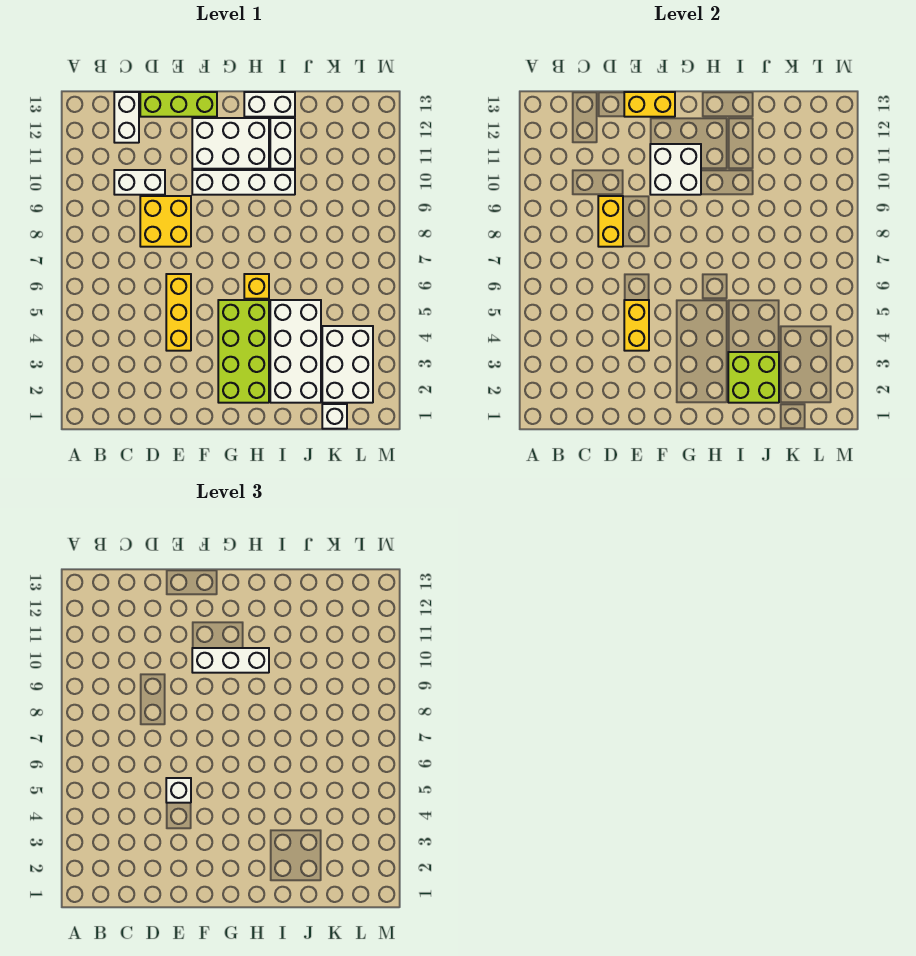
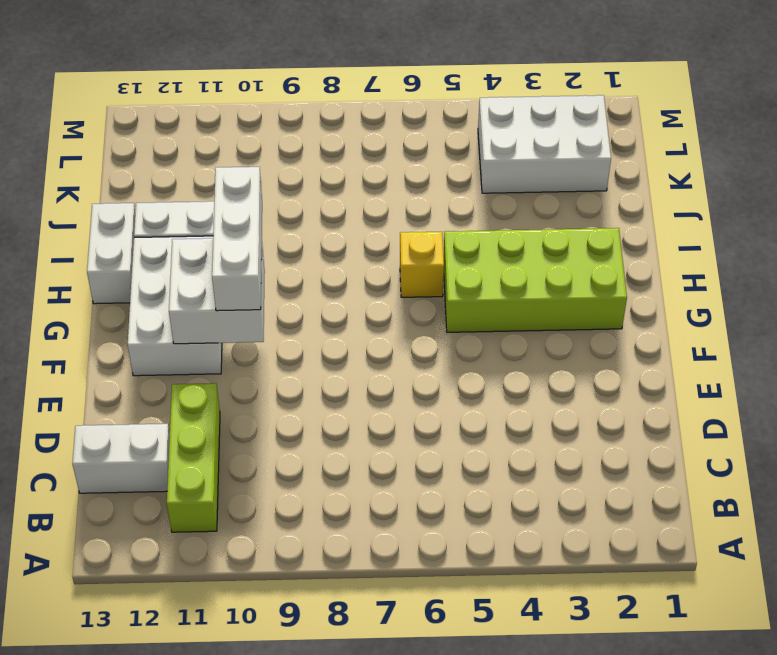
lime 1x3 brick [167,383,220,532] -> lime 1x3 brick moved to [140,92,217,117]
none -> white 1x2 brick [114,170,165,195]
none -> yellow 2x2 brick [140,196,191,247]
none -> yellow 1x3 brick [166,274,191,351]

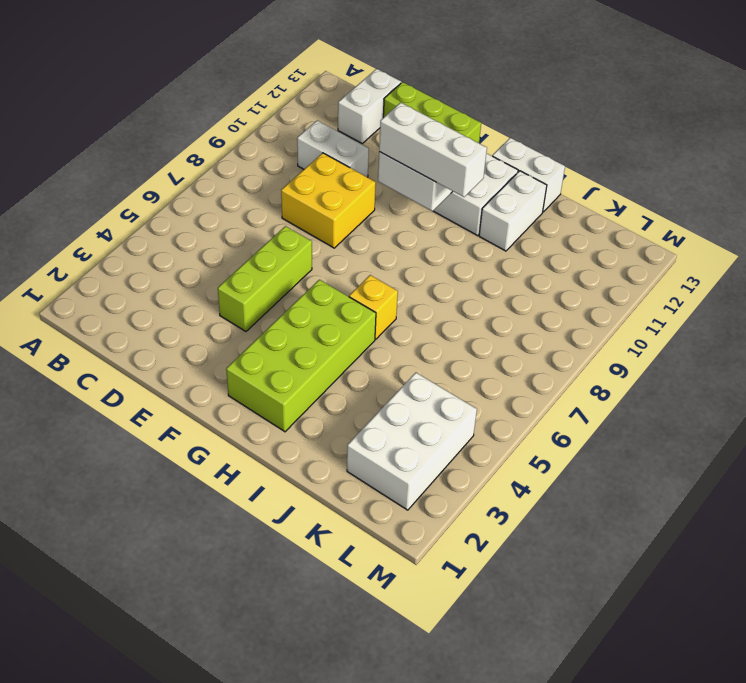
lime 1x3 brick [218,226,312,331] -> yellow 1x3 brick [166,274,191,351]
none -> white 1x4 brick [192,170,295,195]
none -> white 2x4 brick [270,300,321,403]
none -> white 1x1 brick [322,404,347,429]

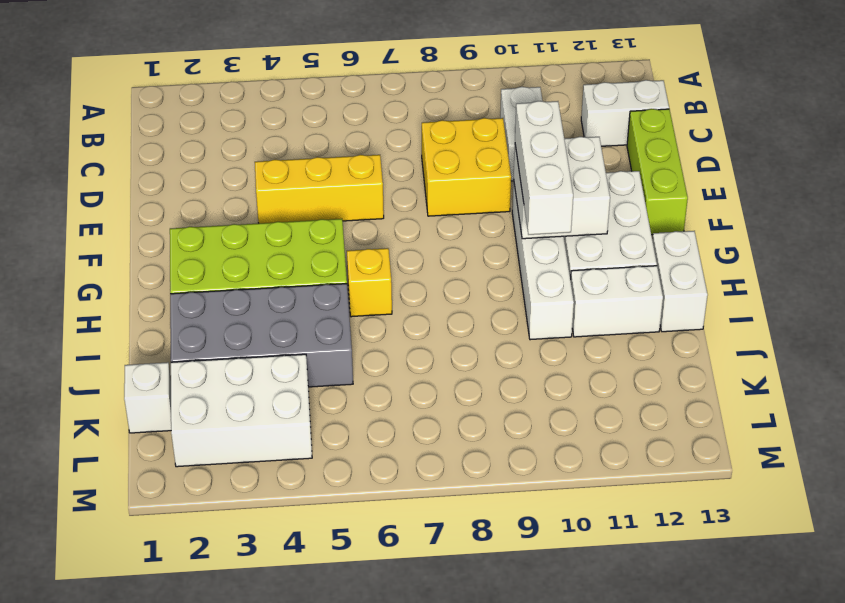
grey 2x4 brick [170,284,353,387] -> white 2x4 brick [270,300,321,403]
none -> yellow 1x2 brick [598,196,623,247]
none -> yellow 1x2 brick [624,300,649,351]
none -> yellow 1x2 brick [624,92,675,117]

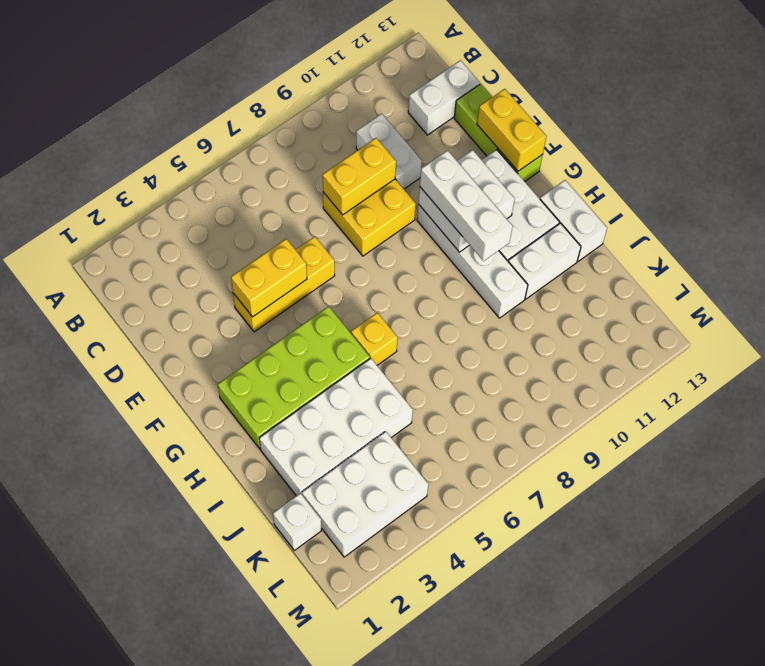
none -> lime 2x2 brick [728,352,779,403]
none -> white 1x1 brick [166,778,191,803]

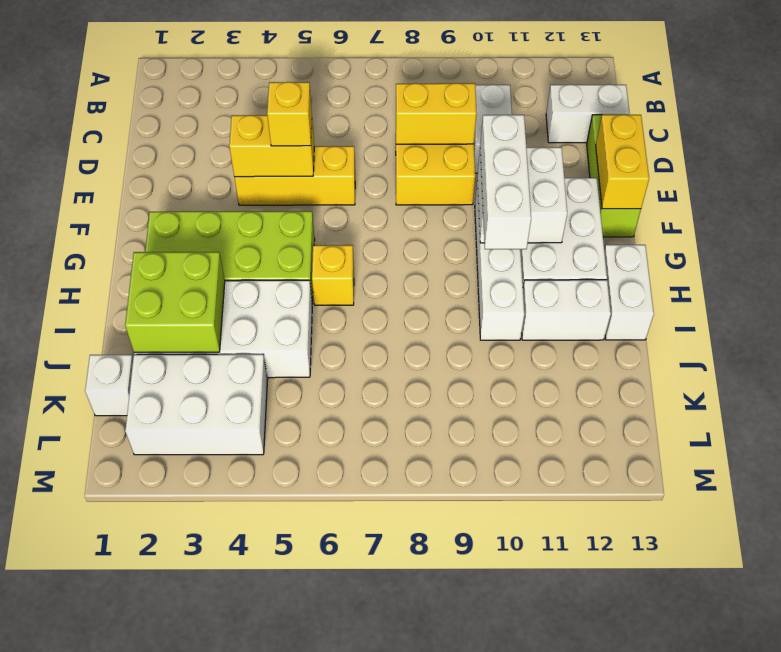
yellow 1x1 brick [267,82,312,146] -> white 1x1 brick [166,778,191,803]

